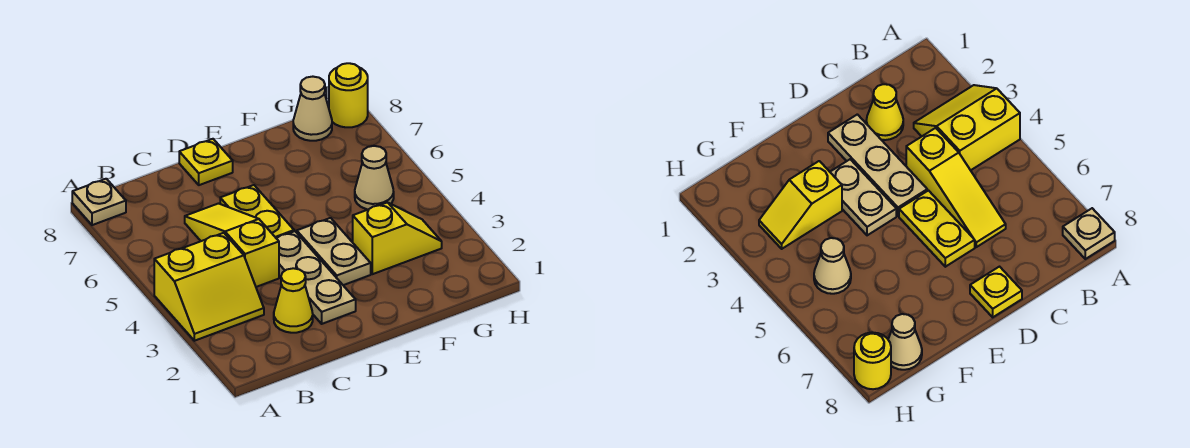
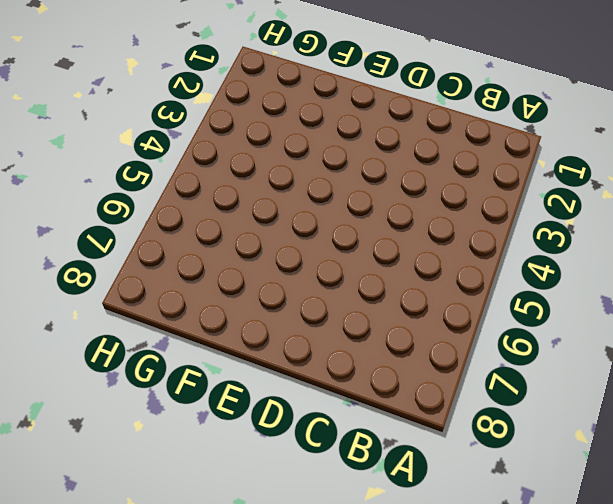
none -> yellow 2x2 slope [154,233,264,341]
none -> tan 1x1 plate [72,179,126,225]
none -> yellow 1x1 cone [274,268,313,333]

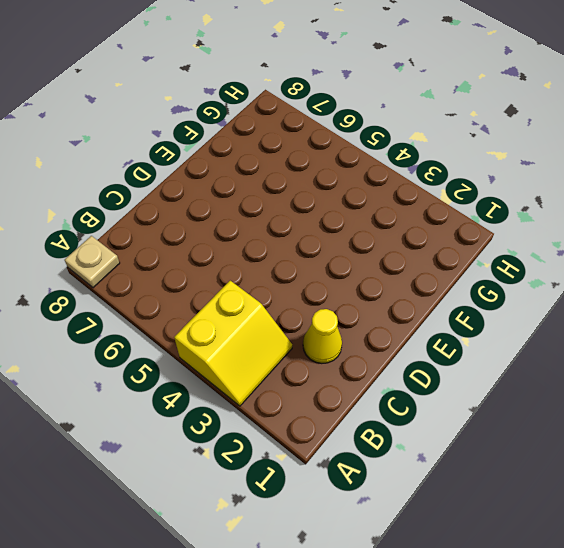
none -> yellow 1x3 slope [185,204,279,287]
none -> tan 1x3 plate [276,231,356,324]
none -> yellow 1x2 plate [220,185,294,238]

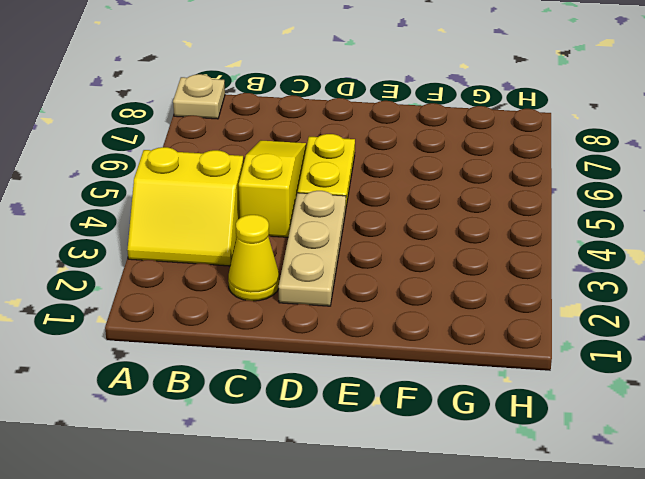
none -> yellow 1x1 plate [179,139,233,185]
none -> tan 1x2 plate [297,218,371,285]
none -> yellow 1x2 slope [353,202,442,274]

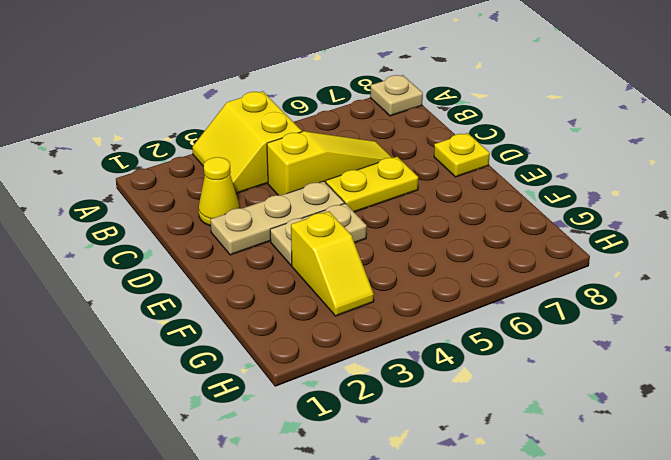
none -> tan 1x1 cone [355,146,394,209]
none -> tan 1x1 cone [293,77,332,141]
none -> yellow 1x1 round brick [329,63,368,127]

